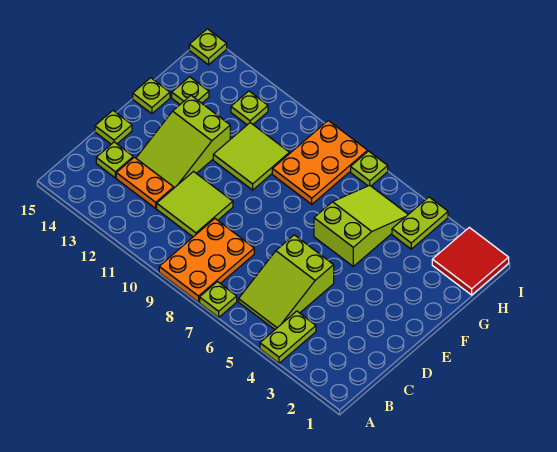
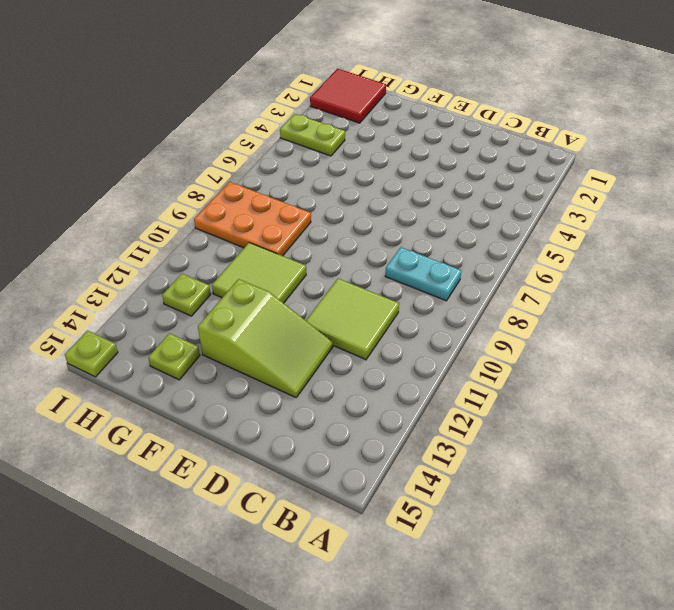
cyan 1x2 plate [385,247,461,301] -> orange 2x3 plate [159,219,254,302]
none -> lime 1x2 plate [260,311,316,363]
none -> lime 1x1 plate [200,282,237,317]
none -> lime 2x3 slope [239,235,334,329]

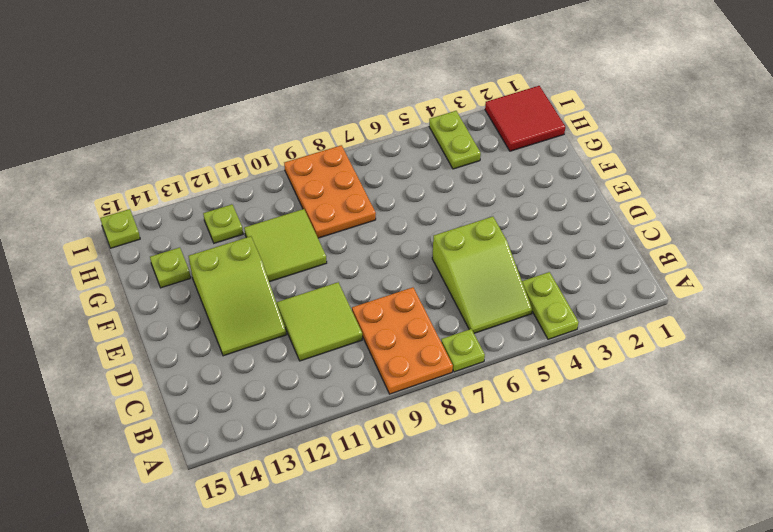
none -> orange 1x2 plate [116,157,174,208]
none -> lime 1x1 plate [96,142,133,178]
none -> lime 1x1 plate [95,111,132,144]

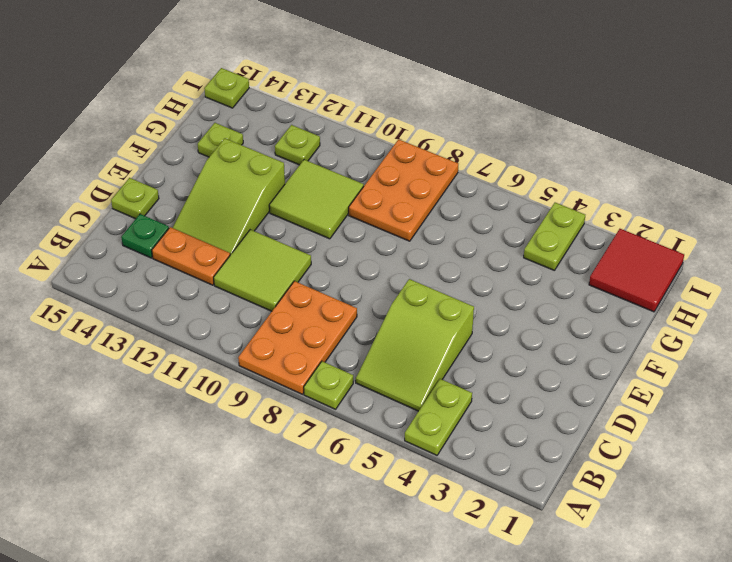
green 1x1 plate [121,214,169,258] -> lime 1x1 plate [96,142,133,178]
none -> lime 2x3 slope [314,185,408,266]
none -> lime 1x1 plate [133,78,170,114]
none -> lime 1x1 plate [351,151,388,186]

